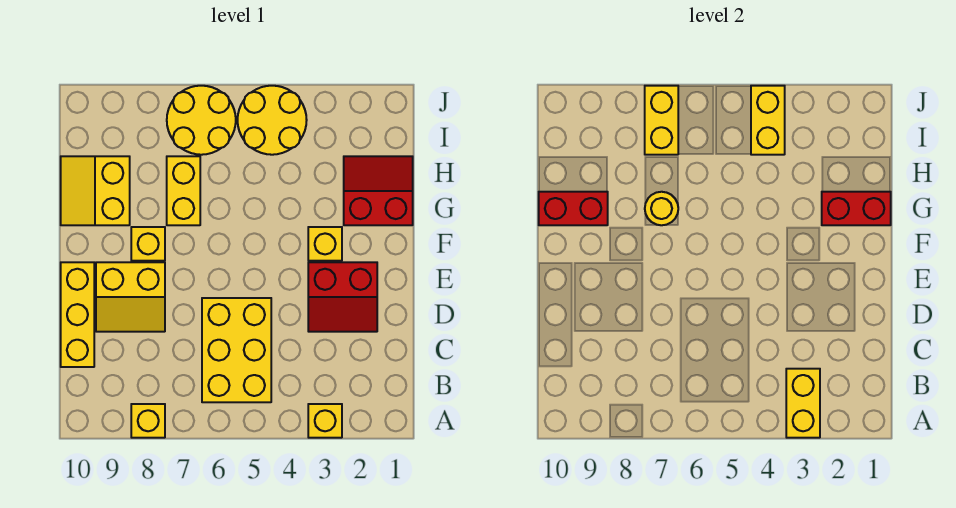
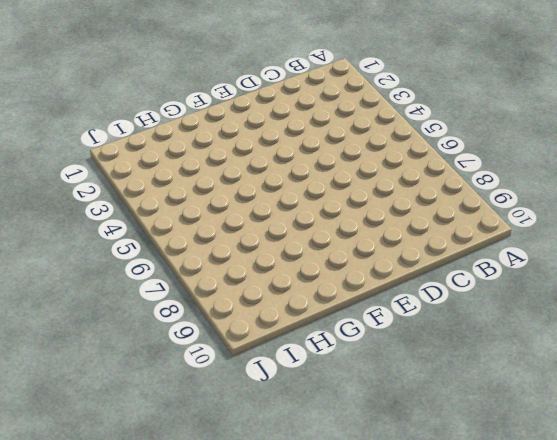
none -> yellow 1x1 brick [308,404,342,438]
none -> yellow 1x1 brick [131,404,165,438]
none -> yellow 2x3 brick [202,298,271,402]

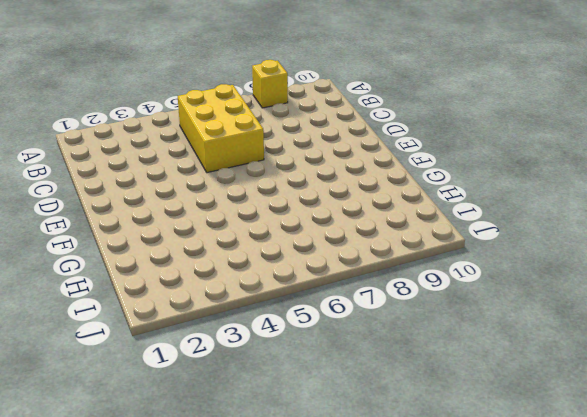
none -> yellow 1x1 brick [308,404,342,438]
none -> yellow 1x3 brick [61,262,94,367]
none -> red 2x2 slope [308,262,377,332]

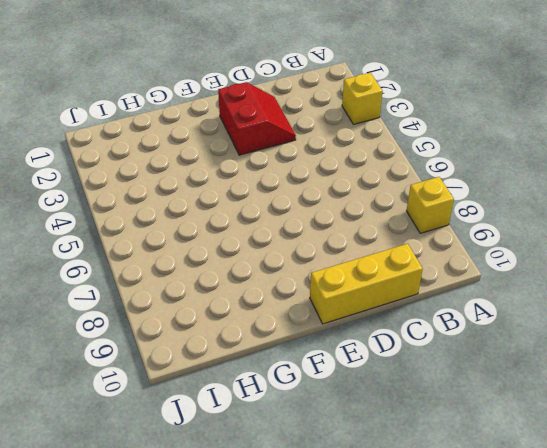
none -> yellow 2x3 brick [202,298,271,402]
none -> yellow 2x2 slope [96,262,165,332]
none -> yellow 1x1 brick [308,227,342,261]

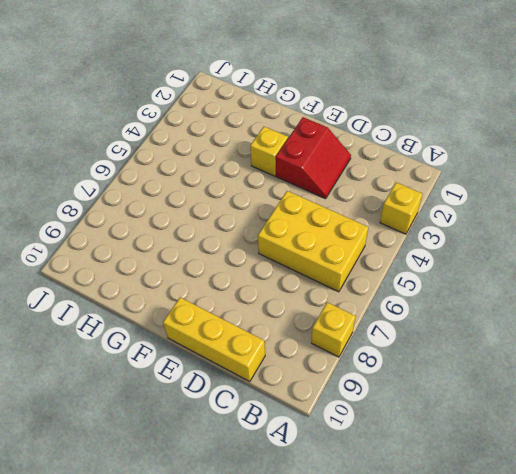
none -> yellow 2x2 slope [96,262,165,332]
none -> yellow 1x1 brick [131,227,165,261]
none -> red 2x2 slope [344,156,413,225]

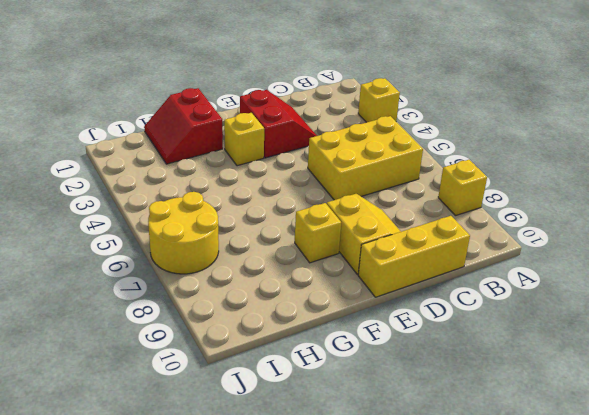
none -> yellow 1x2 brick [167,156,200,225]
none -> yellow 2x2 slope [61,156,130,225]
none -> yellow 2x2 round brick [238,86,307,155]

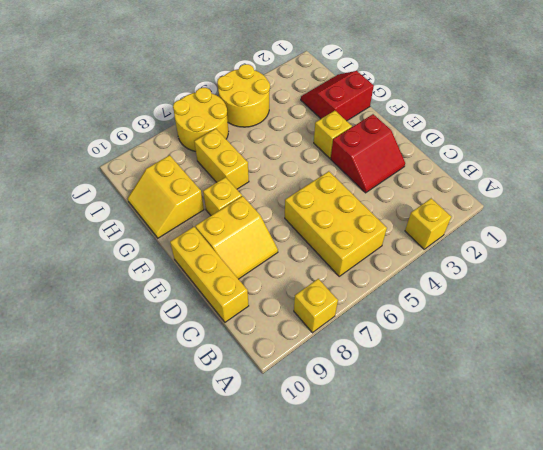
none -> yellow 1x2 brick [786,369,820,438]
none -> red 1x2 brick [822,192,891,225]
none -> yellow 1x1 round brick [645,192,678,225]

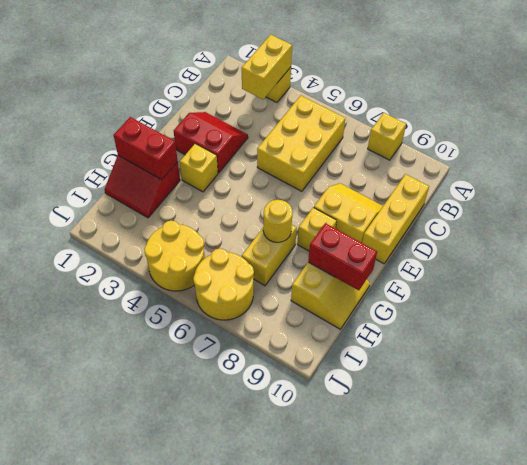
none -> yellow 1x2 brick [751,86,785,155]
none -> yellow 1x2 brick [645,86,678,155]

